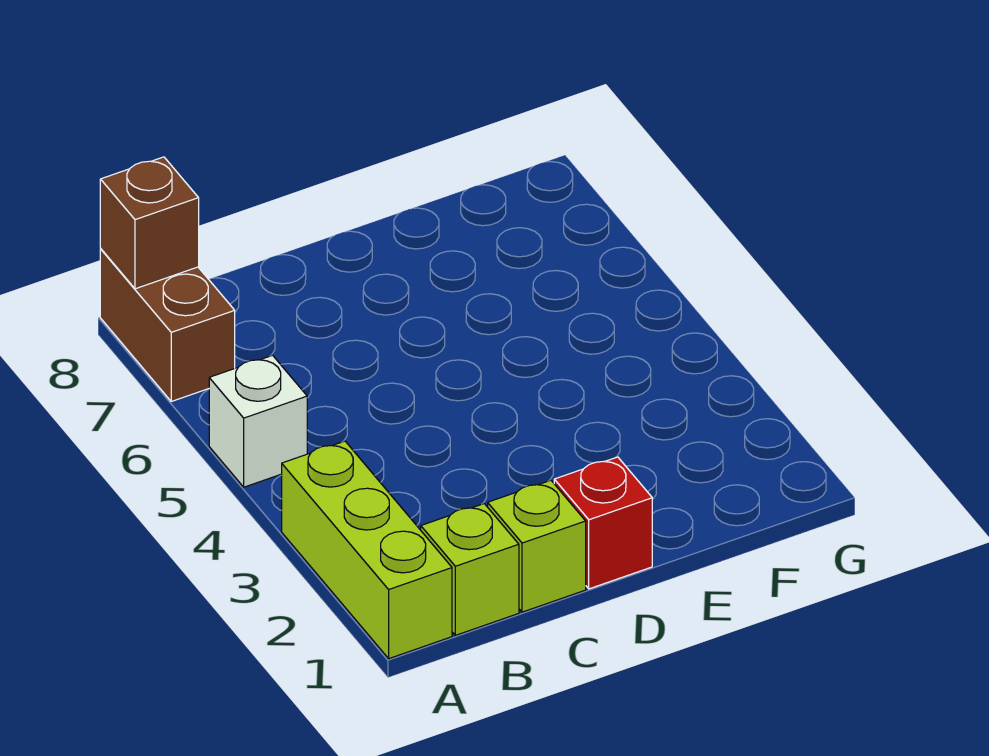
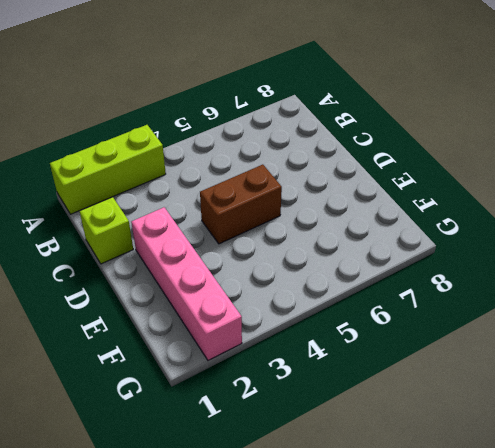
pink 1x4 brick [131,207,242,360] -> none
brown 1x2 brick [200,165,282,244] -> brown 1x2 brick moved to [100,249,235,401]
none -> white 1x1 brick [209,355,307,487]
none -> lime 1x1 brick [421,504,519,635]

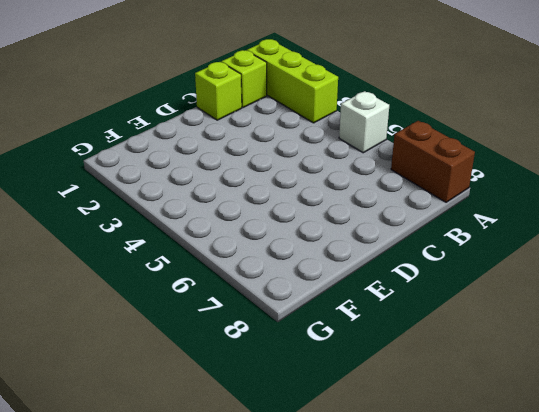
none -> red 1x1 brick [554,457,652,589]
none -> brown 1x1 brick [100,157,199,289]

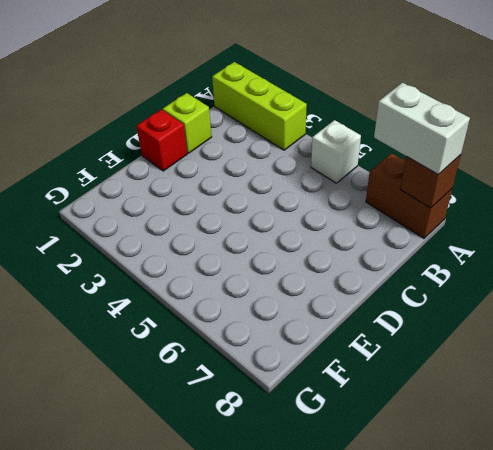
white 1x2 brick [374,83,470,174] -> none
none -> lime 1x1 brick [421,504,519,635]

